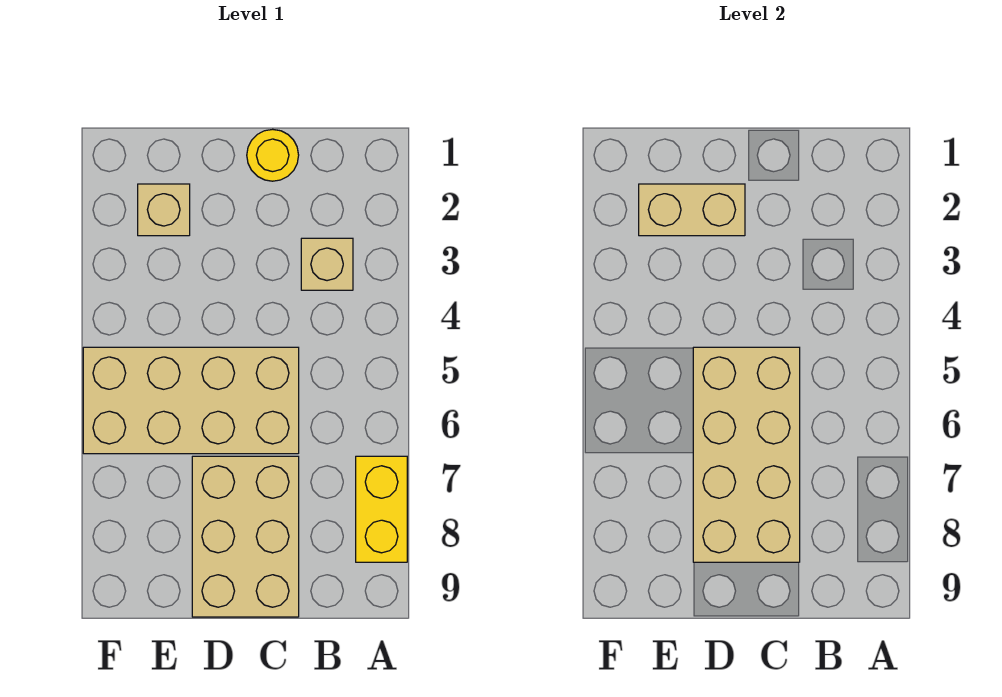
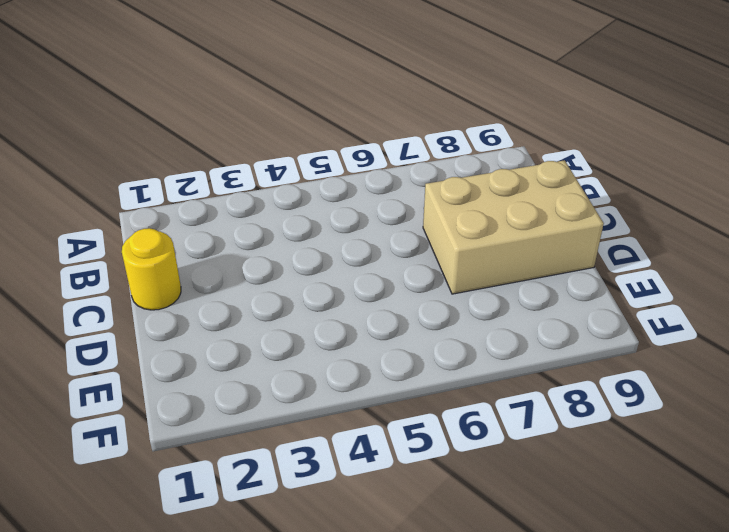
none -> yellow 1x2 brick [356,456,407,562]
none -> tan 1x1 brick [301,238,353,290]

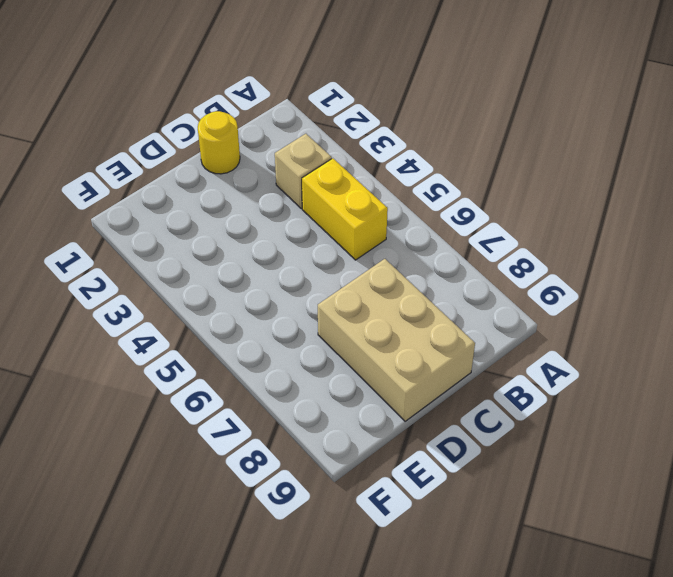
yellow 1x2 brick [302,158,388,260] -> yellow 1x2 brick moved to [356,456,407,562]
none -> tan 2x4 brick [83,347,299,454]
none -> tan 1x1 brick [138,184,190,236]

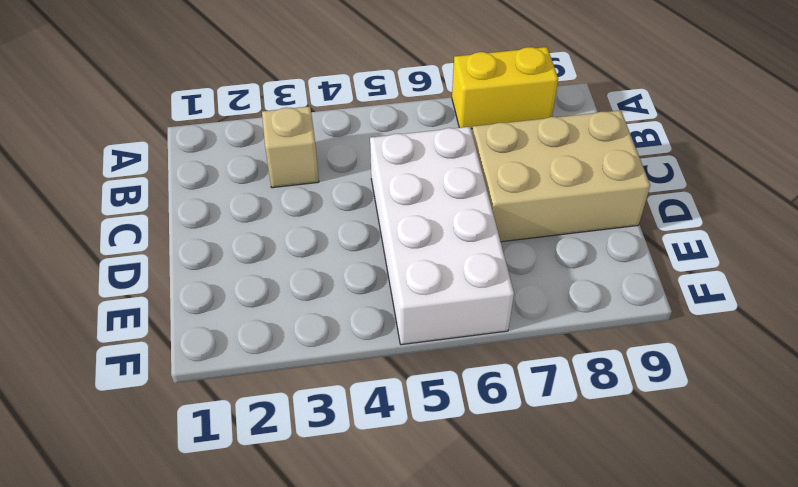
white 2x4 brick [370,127,514,345] -> tan 2x4 brick [83,347,299,454]
none -> yellow 1x1 round brick [247,129,299,181]
none -> tan 1x1 brick [138,184,190,236]

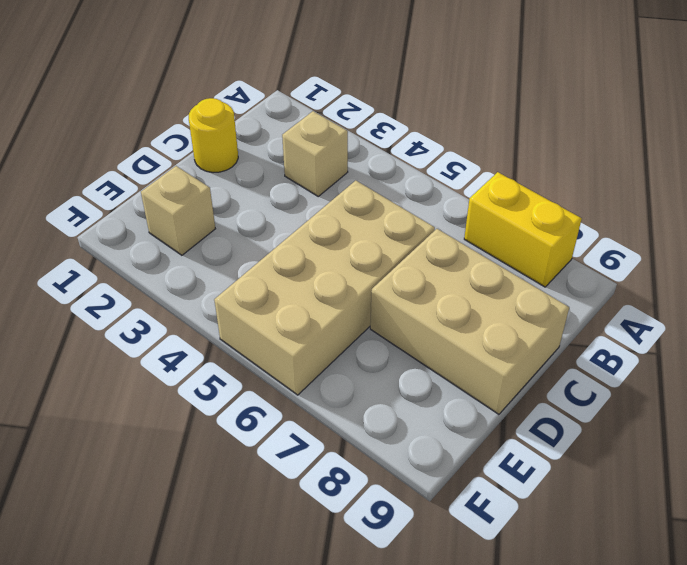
none -> tan 2x4 brick [693,347,800,562]
none -> tan 1x2 brick [639,184,745,236]

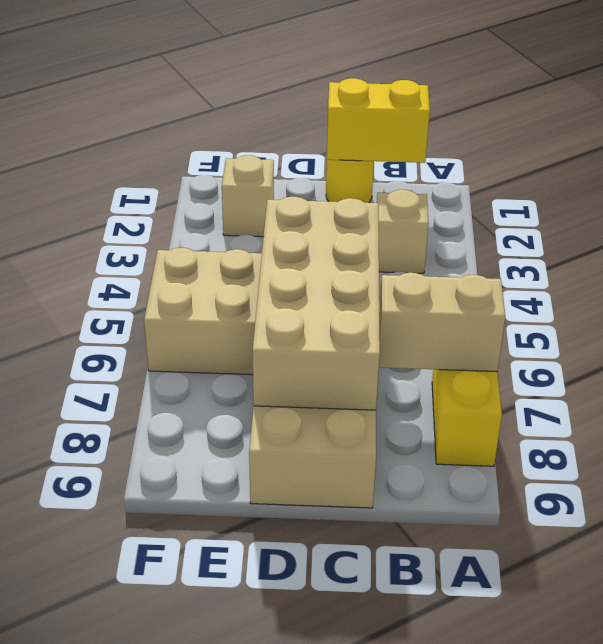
tan 1x2 brick [379,273,505,372] -> tan 1x2 brick moved to [639,184,745,236]
yellow 1x2 brick [327,78,430,163] -> none

